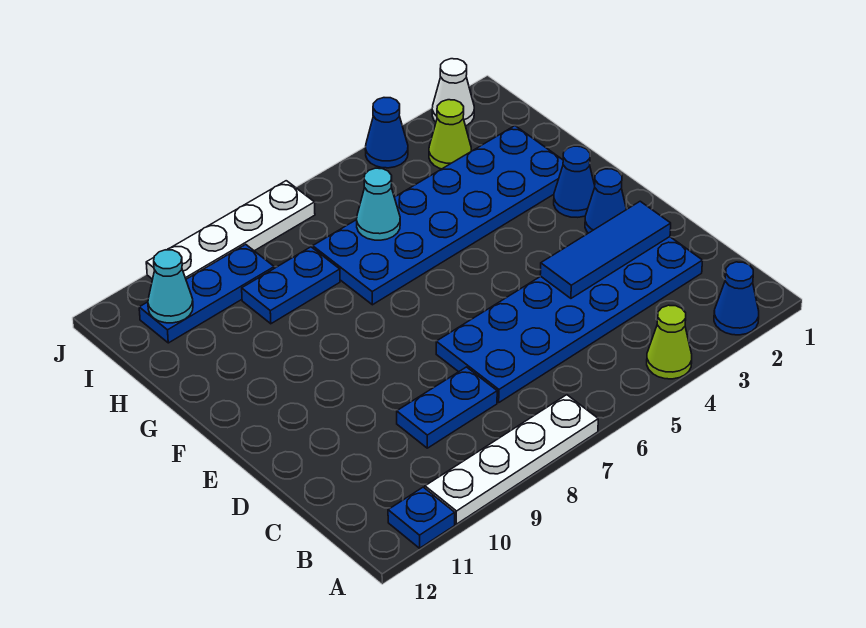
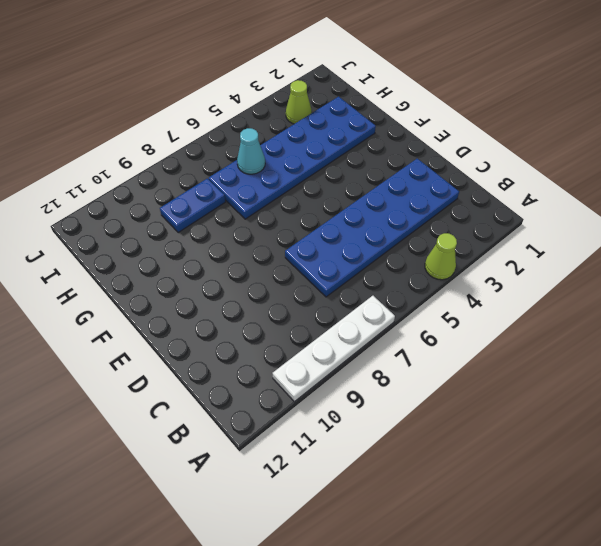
none -> blue 1x1 cone [714,262,759,335]
none -> blue 1x1 plate [388,487,455,548]
none -> blue 1x2 plate [397,367,497,448]

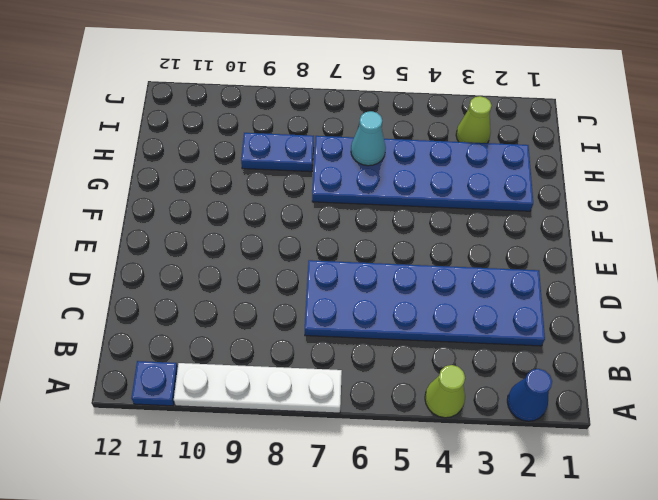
none -> blue 1x2 plate [397,367,497,448]
none -> blue 1x1 cone [585,169,627,233]
none -> blue 1x1 cone [554,146,595,217]

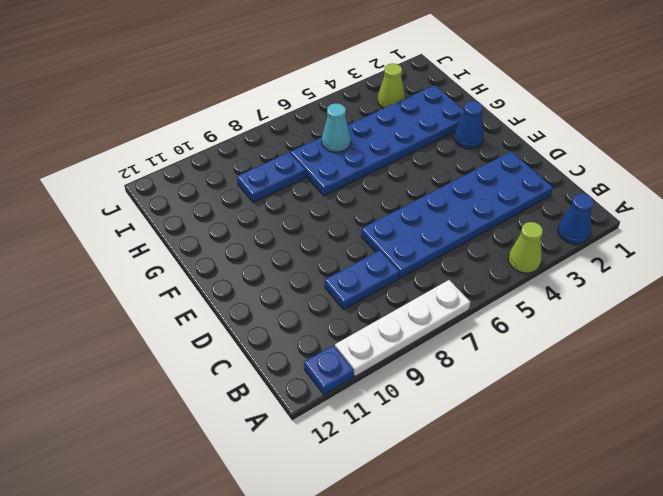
none -> blue 1x1 cone [585,169,627,233]
none -> blue 1x3 plate [139,244,274,343]
none -> white 1x1 cone [432,59,474,126]

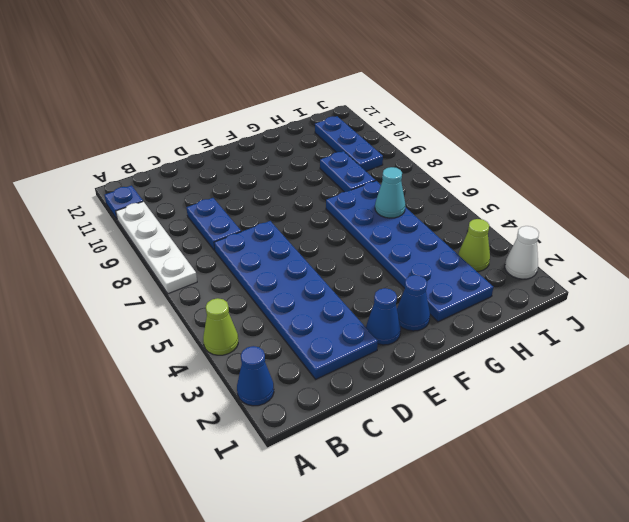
none -> blue 1x1 cone [365,98,408,168]
none -> white 1x4 plate [146,181,315,279]
none -> blue 1x3 tile [540,201,671,298]

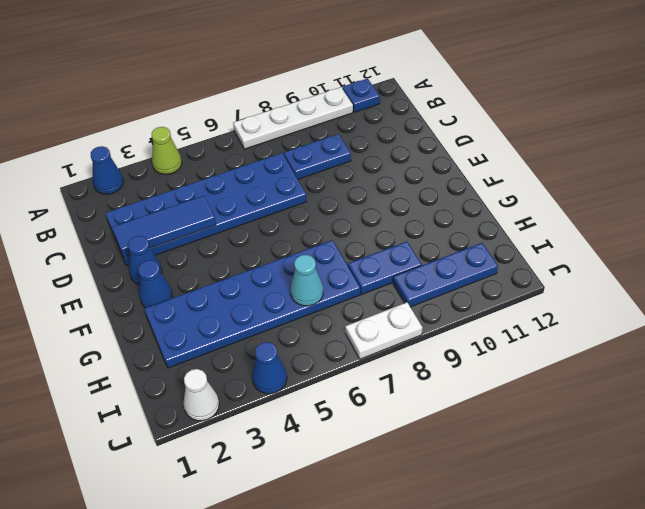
white 1x2 plate [345,302,422,359] -> white 1x4 plate [146,181,315,279]
none -> lime 1x1 cone [429,100,471,169]
none -> cyan 1x1 cone [148,250,193,323]

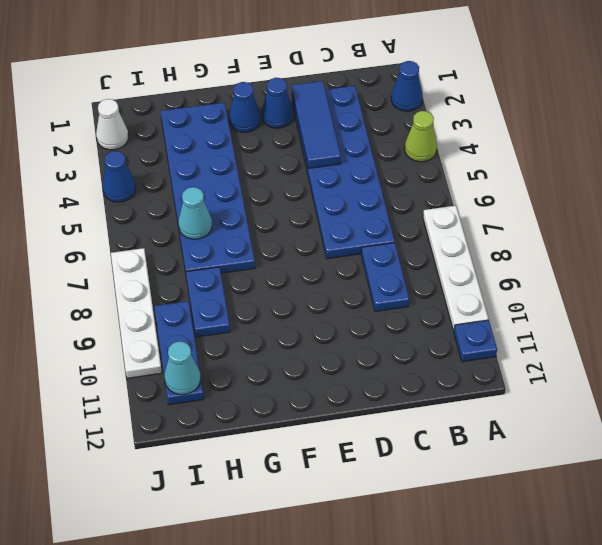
none -> lime 1x1 cone [429,100,471,169]

